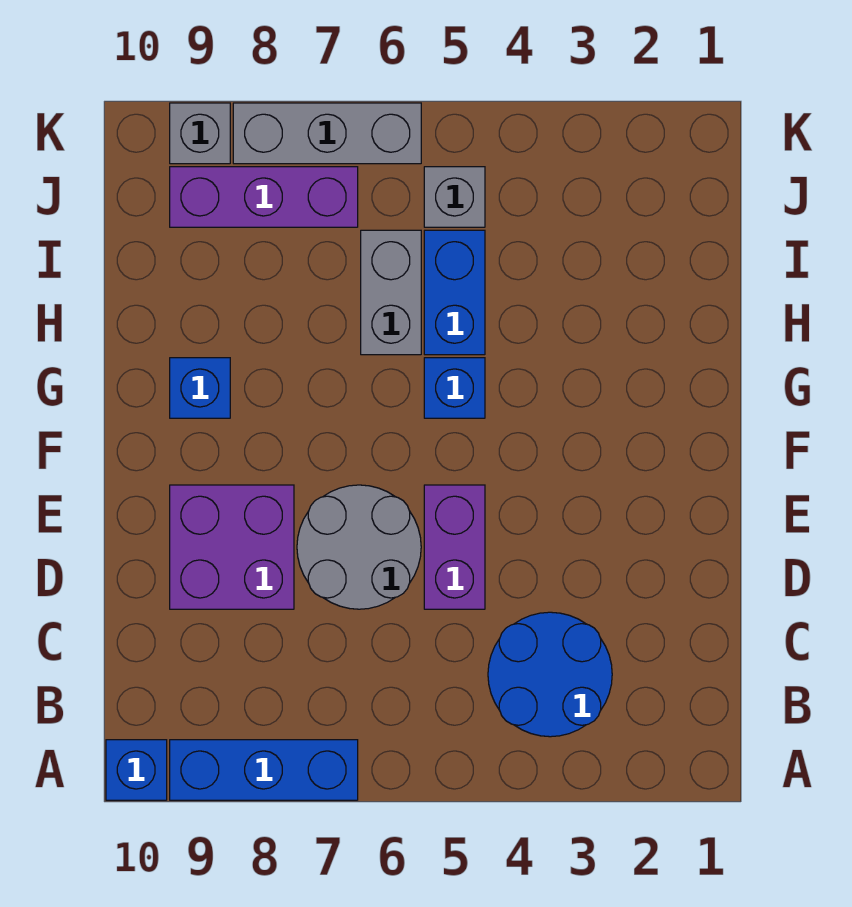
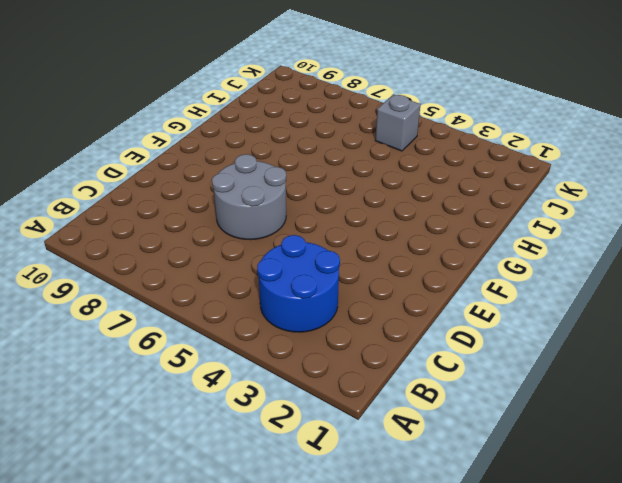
none -> blue 1x3 brick [170,740,358,800]
none -> blue 1x1 brick [106,740,167,800]
none -> purple 1x2 brick [424,485,485,609]

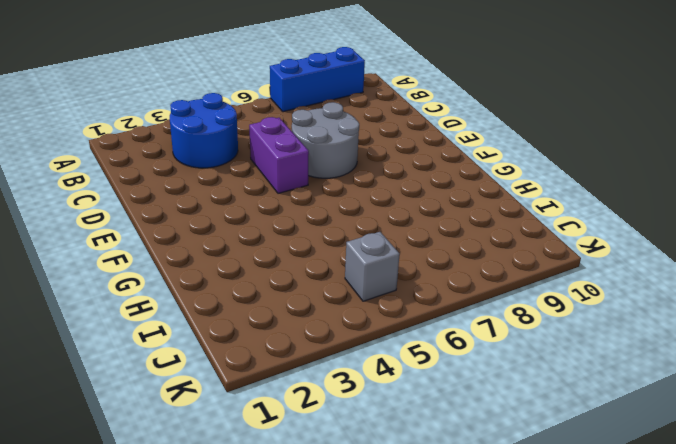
none -> blue 1x1 brick [106,740,167,800]
none -> purple 2x2 brick [170,485,294,609]
none -> blue 1x1 brick [424,358,485,418]

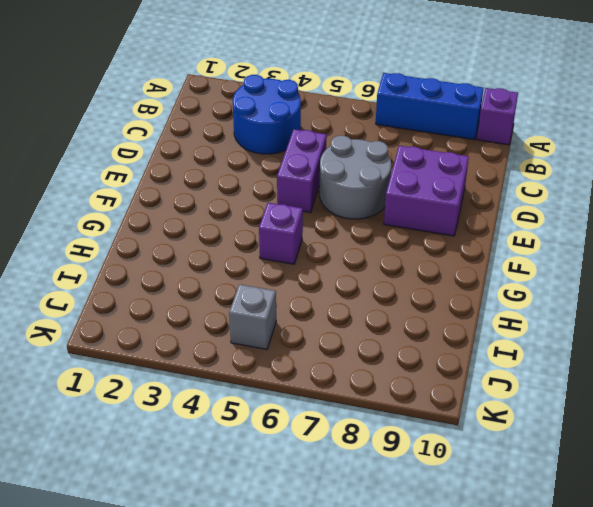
purple 1x1 brick [477,88,518,145] -> blue 1x1 brick [106,740,167,800]
purple 1x1 brick [259,203,303,264] -> blue 1x1 brick [424,358,485,418]
none -> blue 1x1 brick [170,358,230,418]
none -> blue 1x2 brick [424,230,485,355]
none -> grey 1x2 brick [361,230,421,355]

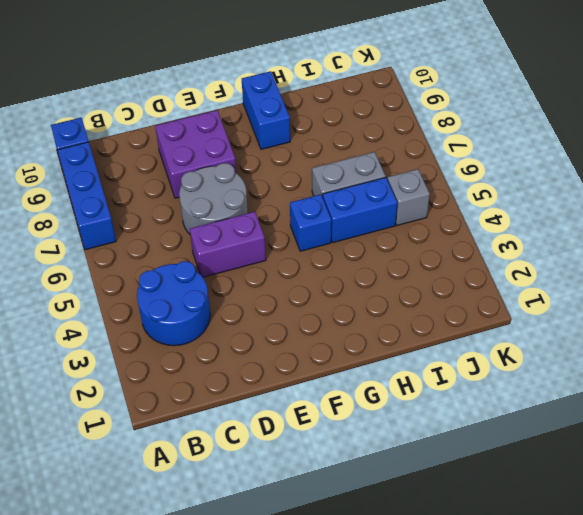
blue 1x2 brick [242,71,290,149] -> blue 1x1 brick [170,358,230,418]
none -> purple 1x3 brick [170,167,358,227]
none -> grey 1x3 brick [233,103,421,164]
none -> grey 1x1 brick [170,103,230,164]

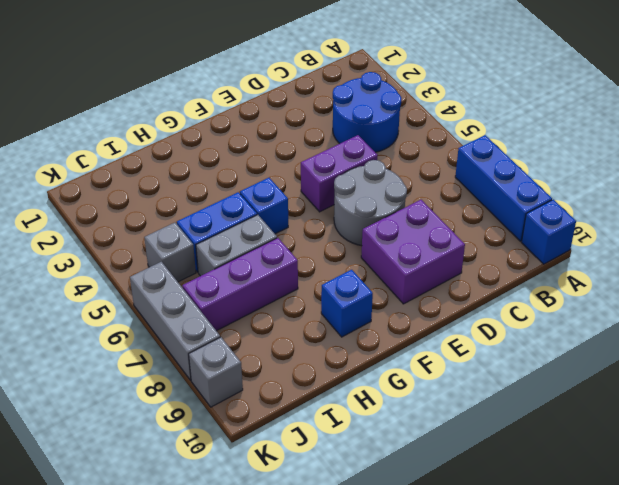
purple 1x3 brick [182,238,298,331] -> purple 1x3 brick turned to [170,167,358,227]

